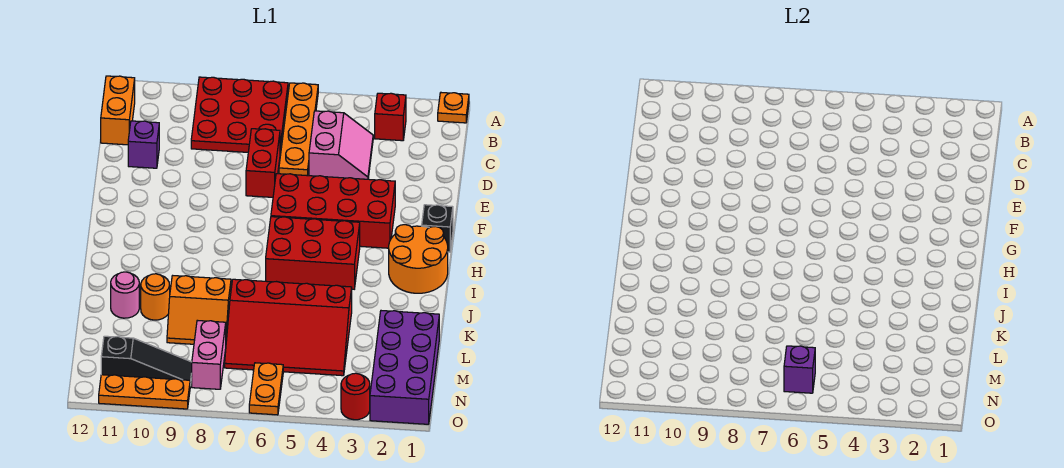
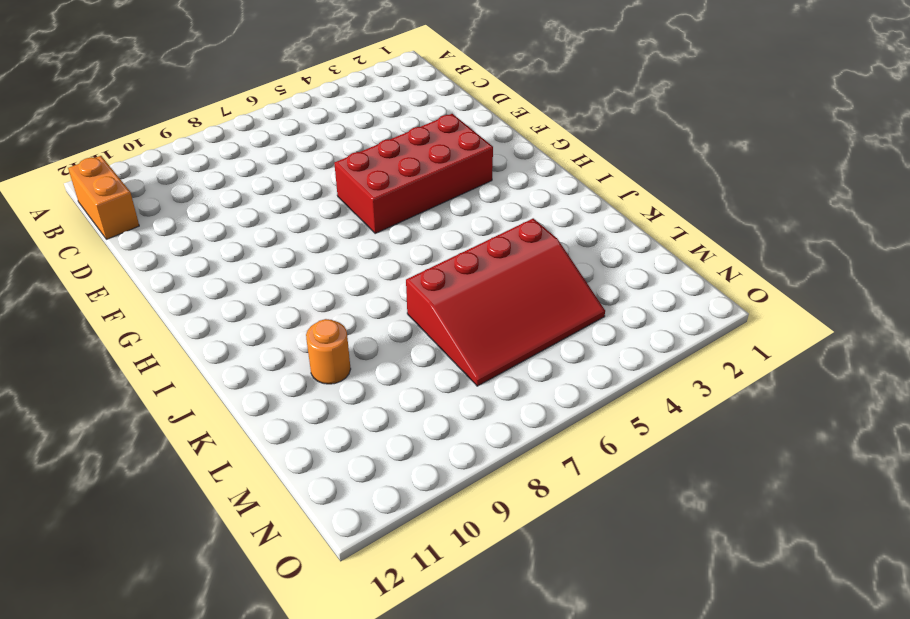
none -> orange 1x1 plate [438,93,469,123]
none -> orange 1x4 plate [279,83,318,176]
none -> red 3x3 plate [191,77,288,152]

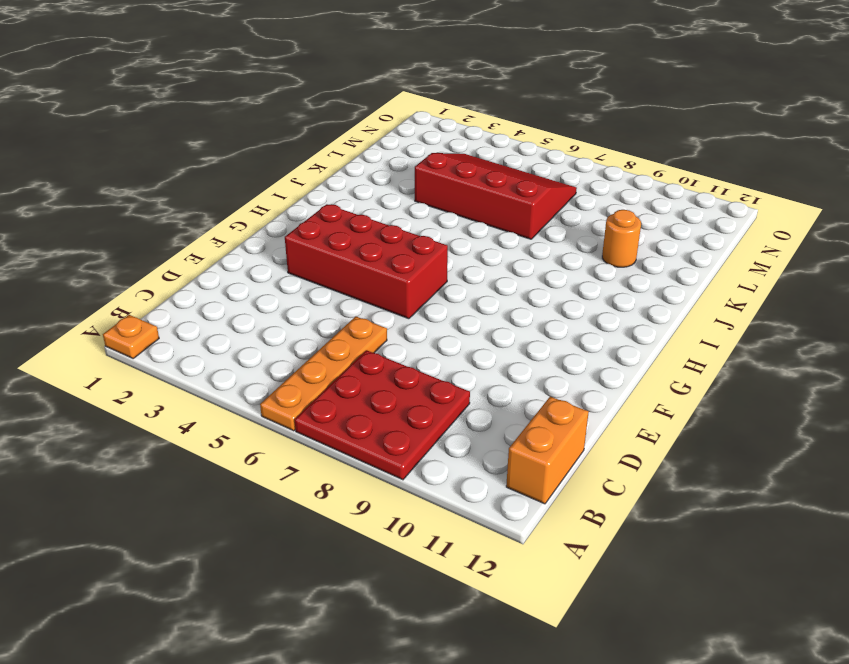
none -> red 1x1 brick [375,93,406,141]
none -> pink 2x2 slope [309,111,373,179]
none -> red 1x2 brick [246,129,280,197]

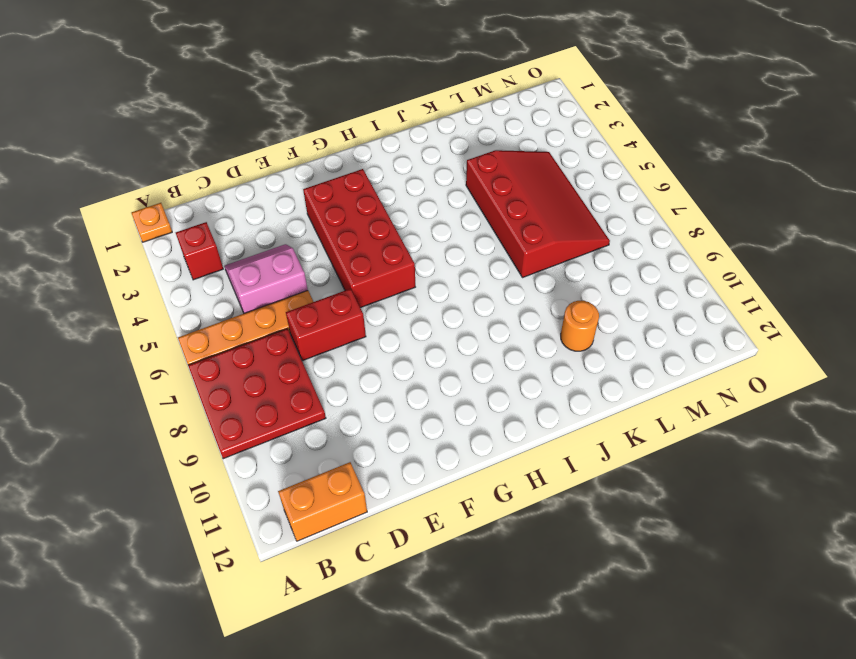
none -> purple 1x1 brick [128,121,159,168]
none -> black 1x1 brick [422,205,453,252]
none -> orange 2x2 round brick [389,225,448,293]

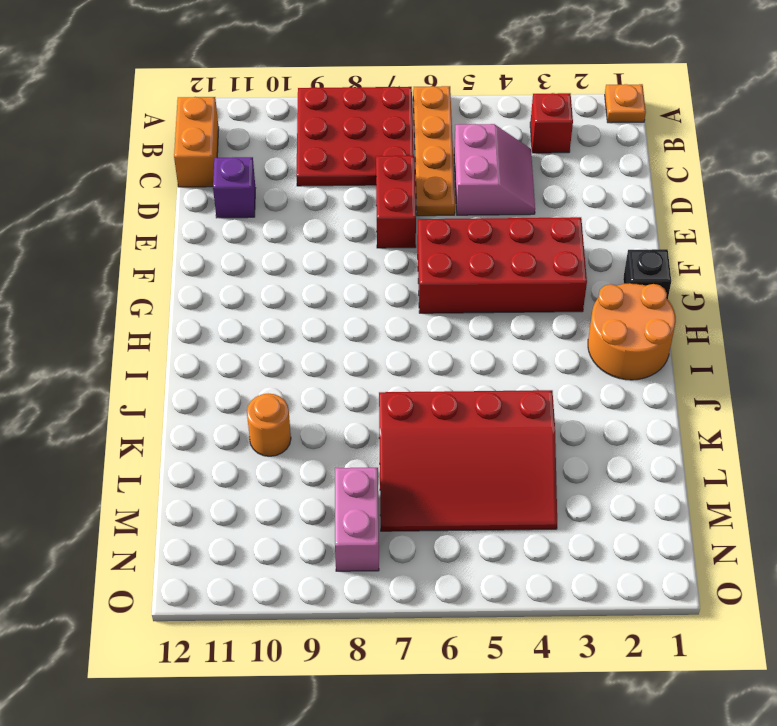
none -> red 2x3 brick [266,217,360,289]
none -> orange 2x2 slope [167,276,231,344]
none -> pink 1x1 round brick [111,272,139,318]

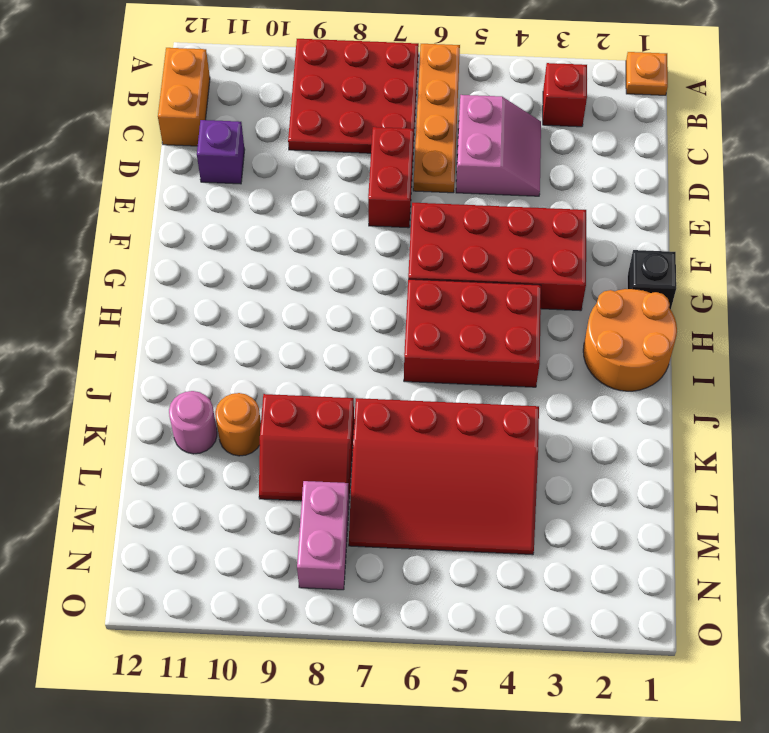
red 2x2 slope [259,394,354,501] -> orange 2x2 slope [167,276,231,344]
none -> purple 2x4 brick [370,311,439,424]
none -> orange 1x2 plate [249,363,283,415]
none -> black 1x3 slope [101,336,192,386]

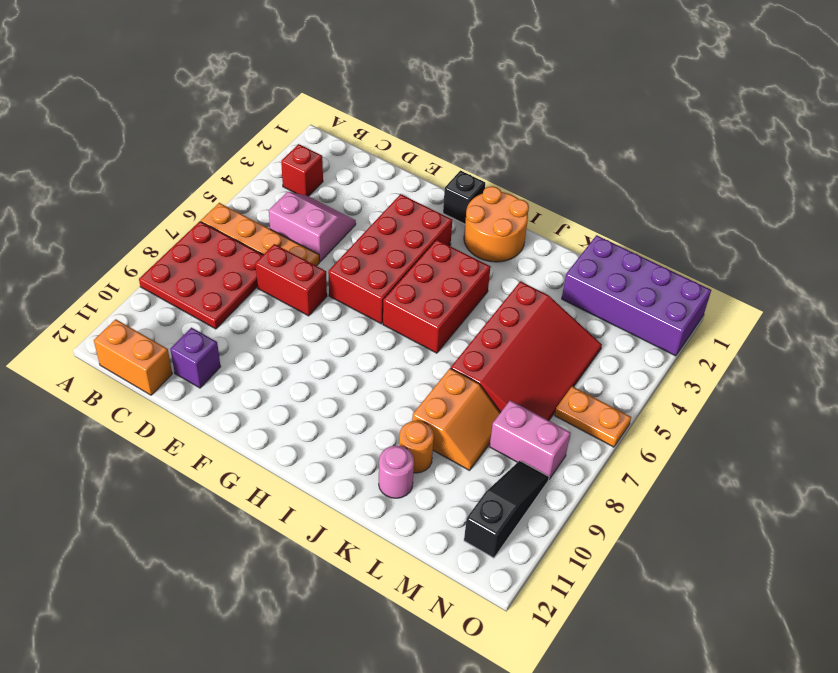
none -> orange 1x1 plate [438,93,469,123]
none -> red 1x1 round brick [341,373,370,420]
none -> orange 1x3 plate [99,375,190,409]

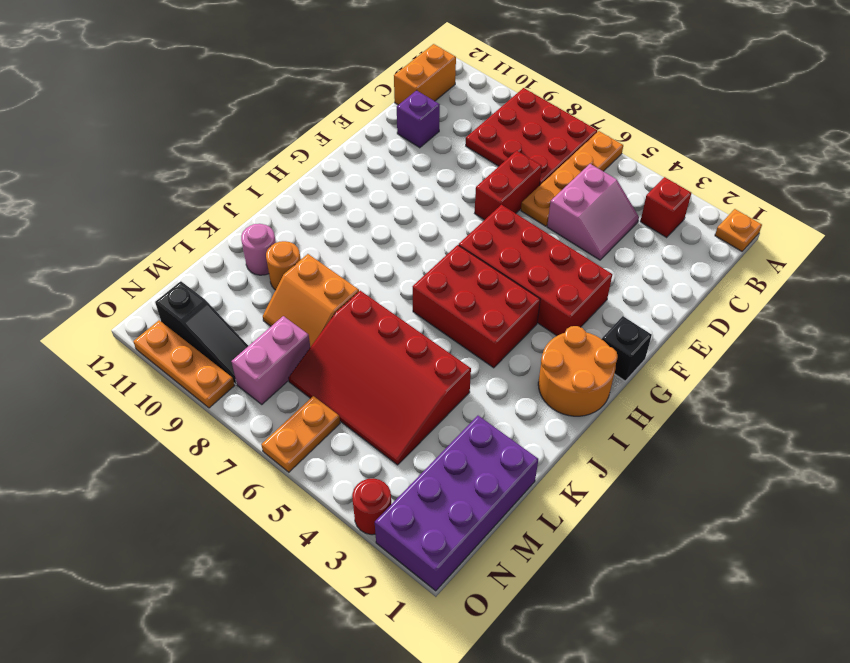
none -> purple 1x1 brick [784,346,815,393]

